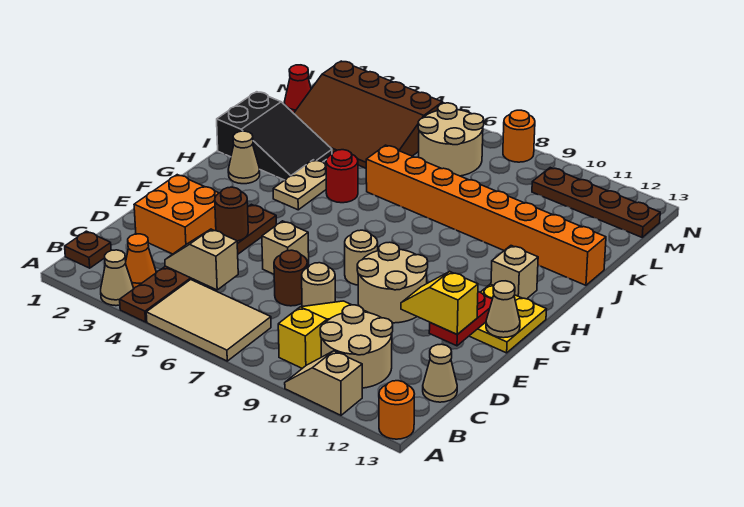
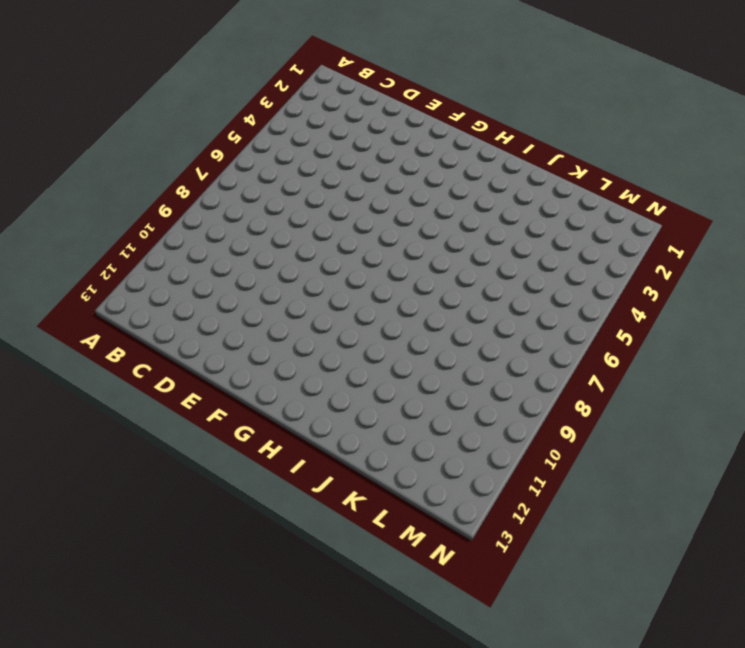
none -> tan 1x1 cone [101,250,133,306]
none -> brown 1x6 plate [120,204,276,322]
none -> tan 2x3 tile [146,280,271,361]
none -> tan 1x2 slope [285,351,362,415]

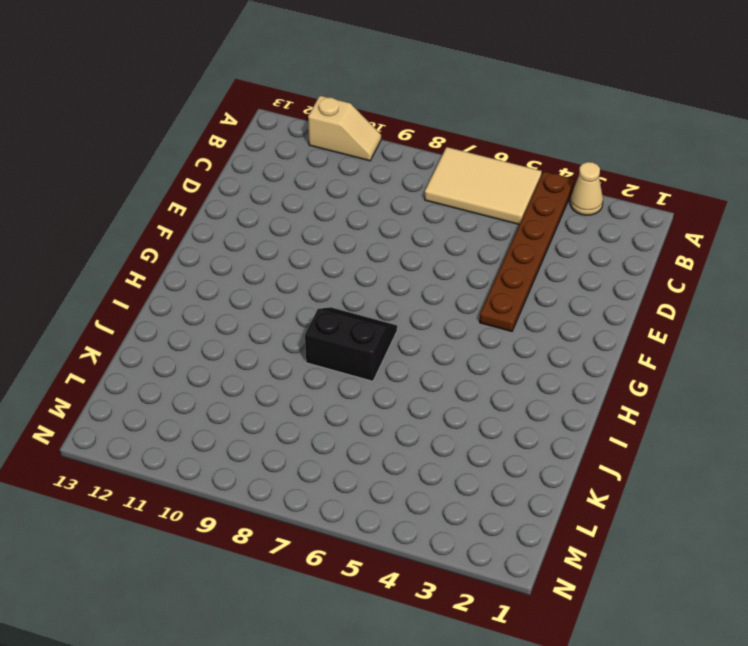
black 2x2 slope [305,307,397,381] -> none
none -> orange 1x1 round brick [379,381,414,439]
none -> brown 1x1 plate [65,231,111,268]
none -> orange 1x1 cone [126,234,156,288]
none -> yellow 1x3 slope [278,301,368,368]

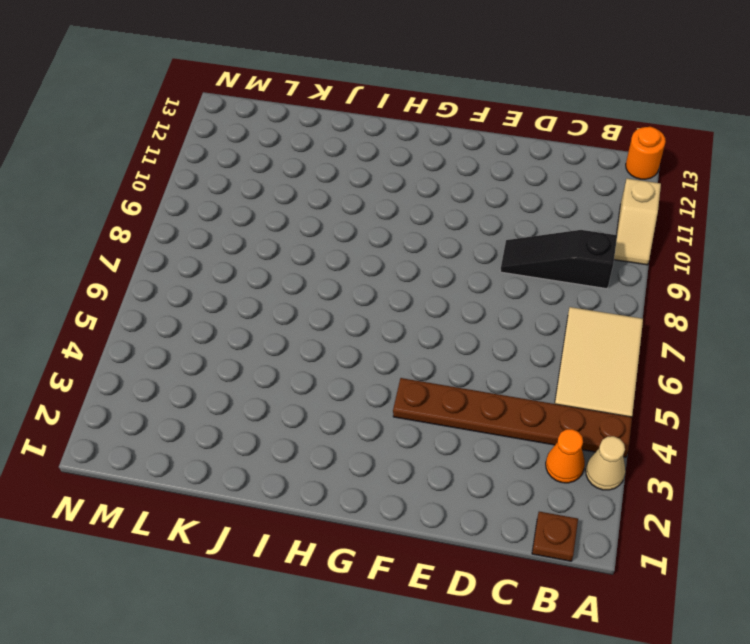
black 1x3 slope [500,230,617,289] -> yellow 1x3 slope [278,301,368,368]
none -> tan 2x2 round brick [320,305,393,388]
none -> tan 1x1 cone [423,344,457,402]
none -> orange 2x2 brick [134,175,218,254]
none -> brown 1x1 round brick [274,250,307,306]

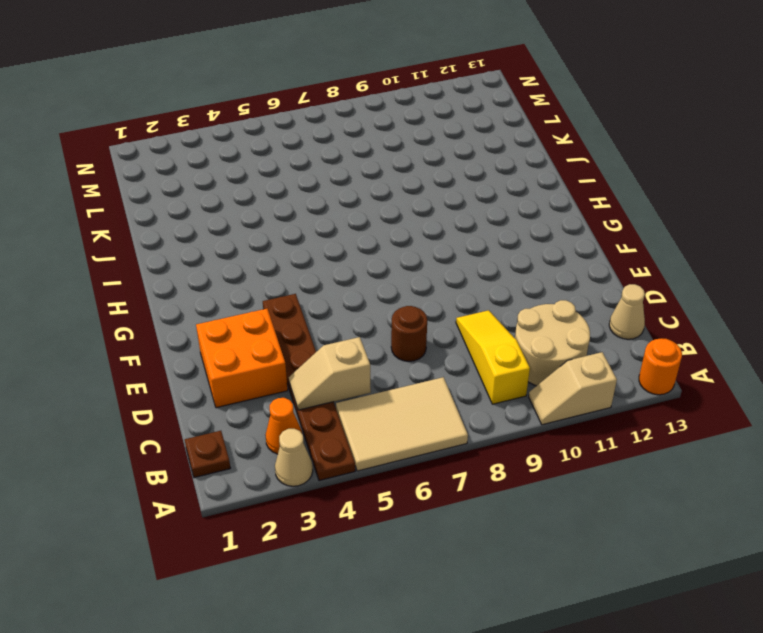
none -> tan 1x1 round brick [302,263,335,307]
none -> tan 1x1 brick [262,221,309,274]
none -> tan 2x2 round brick [357,242,428,323]
none -> tan 1x1 round brick [345,230,378,285]

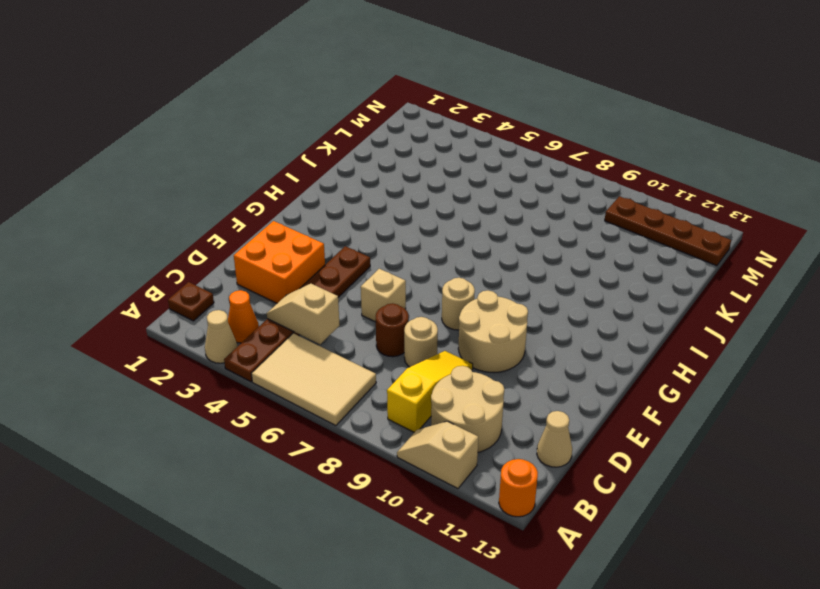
none -> yellow 2x2 plate [470,284,546,353]
none -> tan 1x1 cone [228,131,260,184]
none -> tan 1x2 plate [273,160,326,210]
none -> tan 1x1 brick [491,246,538,299]

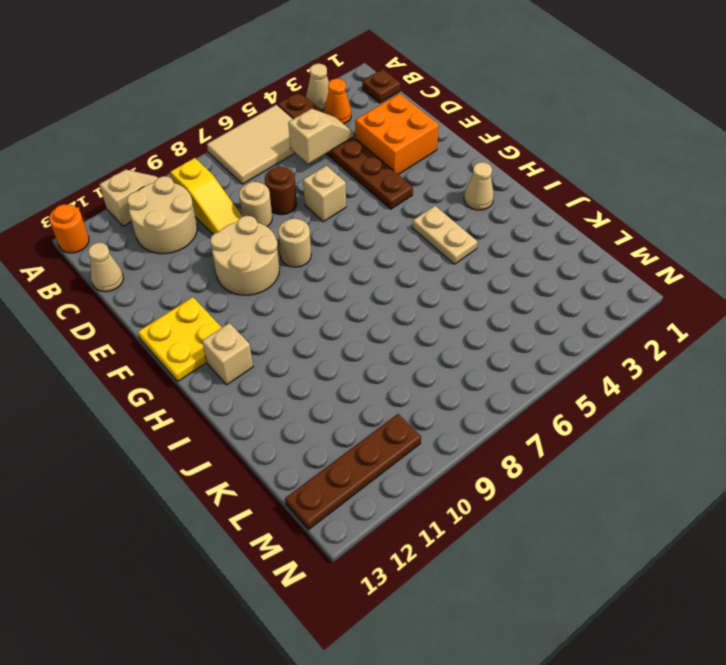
none -> black 2x3 slope [217,92,332,180]
none -> red 1x1 round brick [326,150,358,203]
none -> orange 1x8 brick [366,145,606,285]
none -> brown 3x4 slope [294,61,442,168]

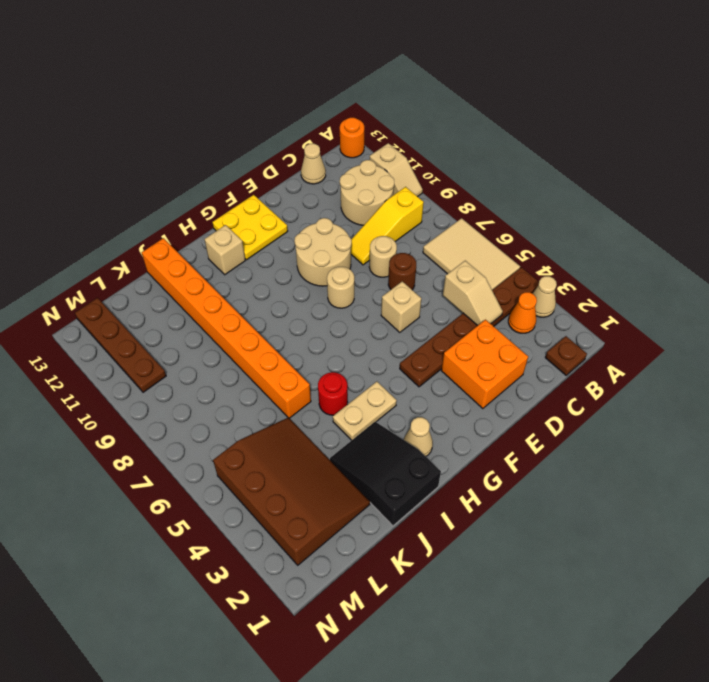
none -> red 1x1 cone [284,65,311,113]
none -> tan 2x2 round brick [418,103,484,176]
none -> orange 1x1 round brick [503,110,535,162]
none -> brown 1x1 round brick [215,187,248,241]

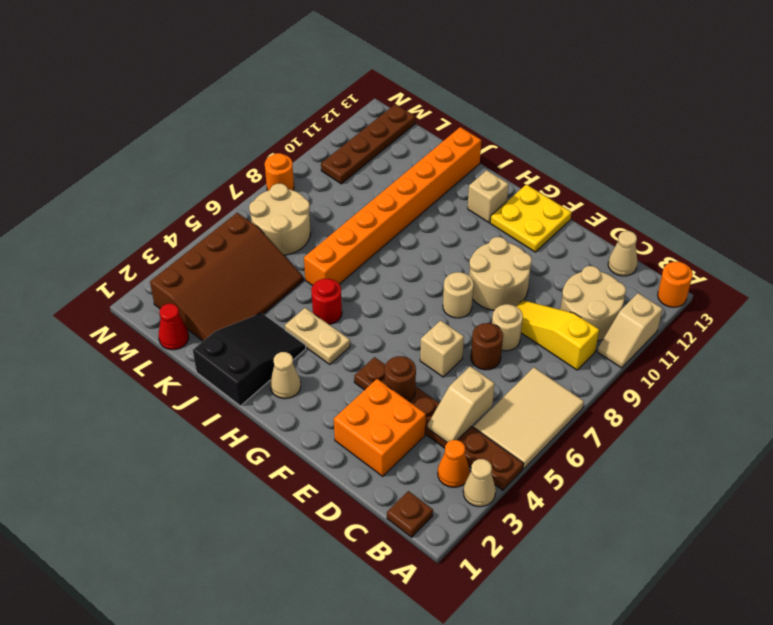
none -> red 1x2 plate [429,292,492,346]
none -> tan 1x1 cone [486,281,520,338]
none -> yellow 1x2 slope [401,271,478,334]

